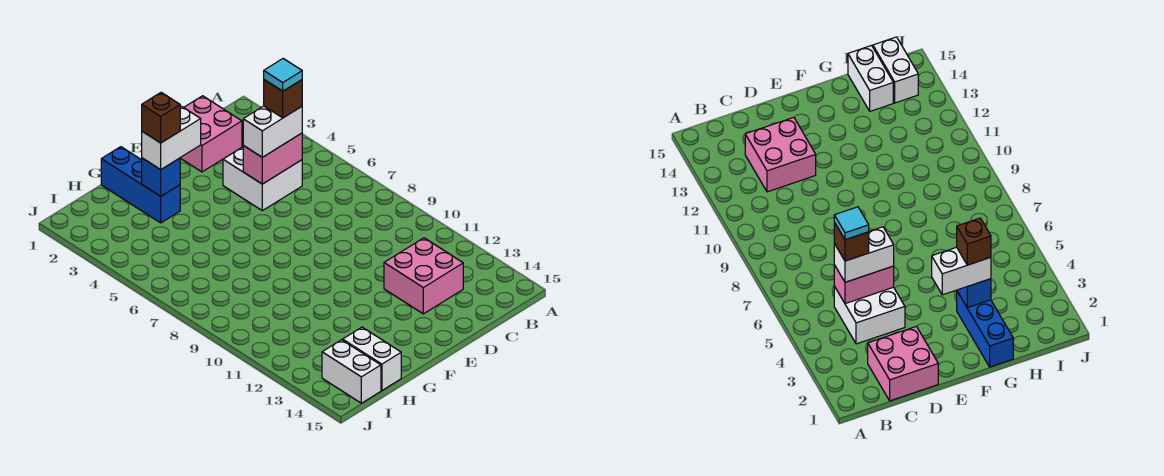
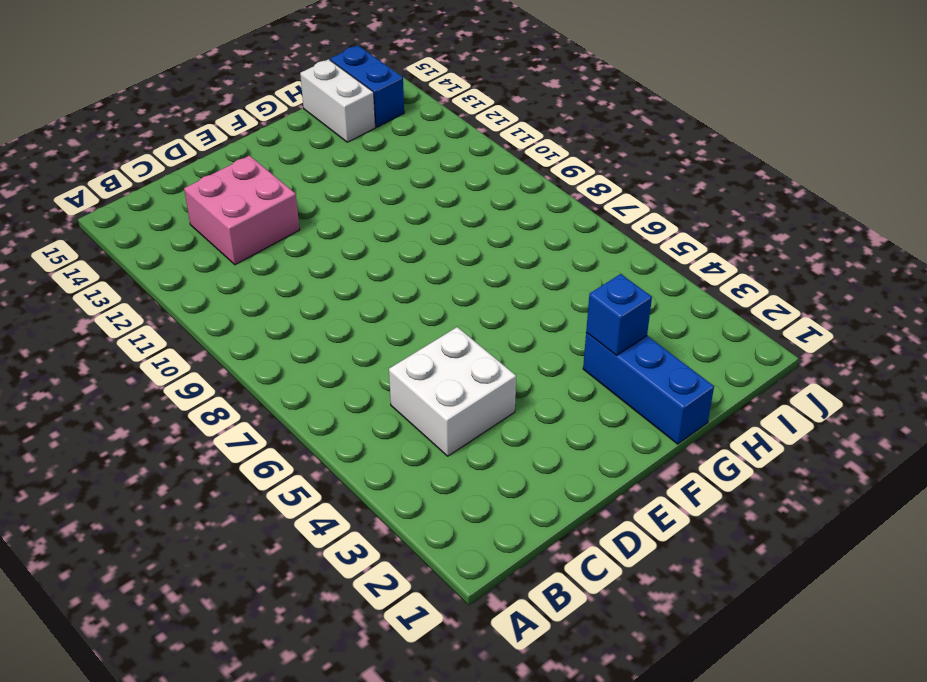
blue 1x2 brick [330,45,404,127] -> white 1x2 brick [322,340,381,403]
none -> pink 2x2 brick [180,96,242,172]
none -> pink 1x2 brick [243,133,302,184]
none -> white 1x2 brick [243,106,302,157]

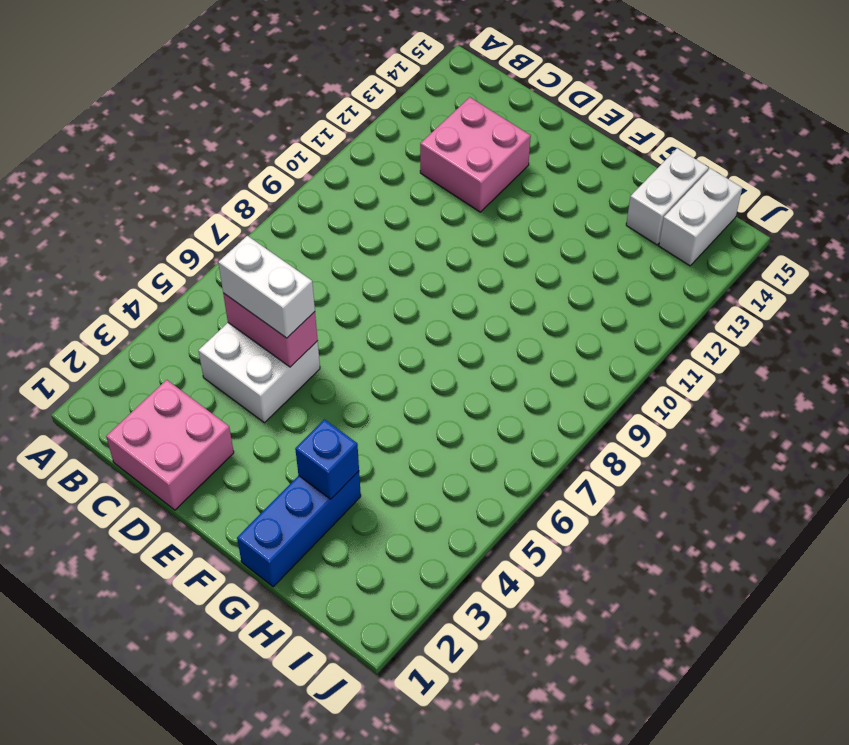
none -> white 1x2 brick [142,106,201,170]
none -> brown 1x1 brick [264,80,302,118]
none -> brown 1x1 brick [142,93,180,143]

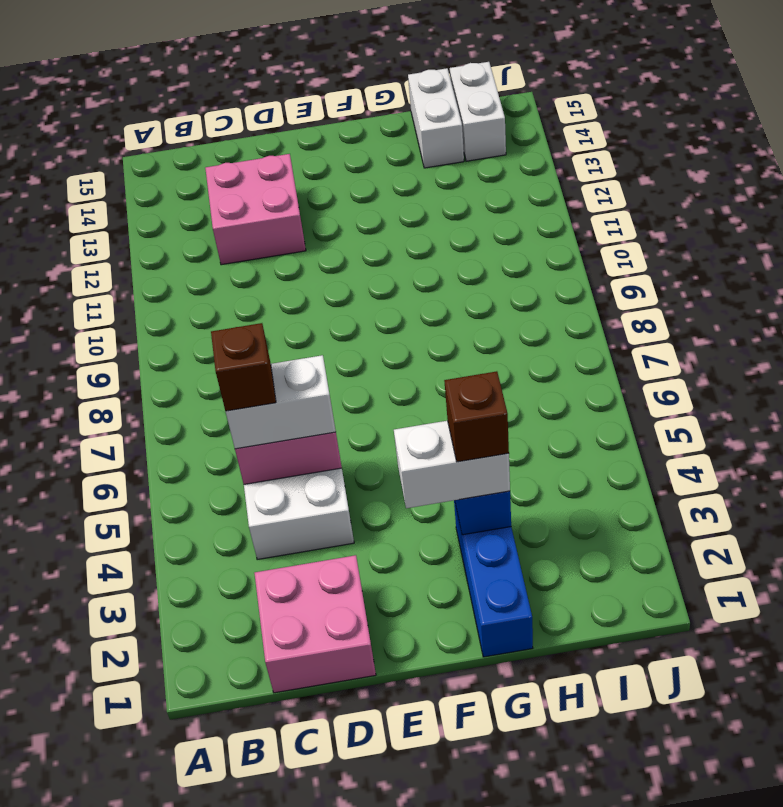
none -> cyan 1x1 tile [264,59,302,91]

